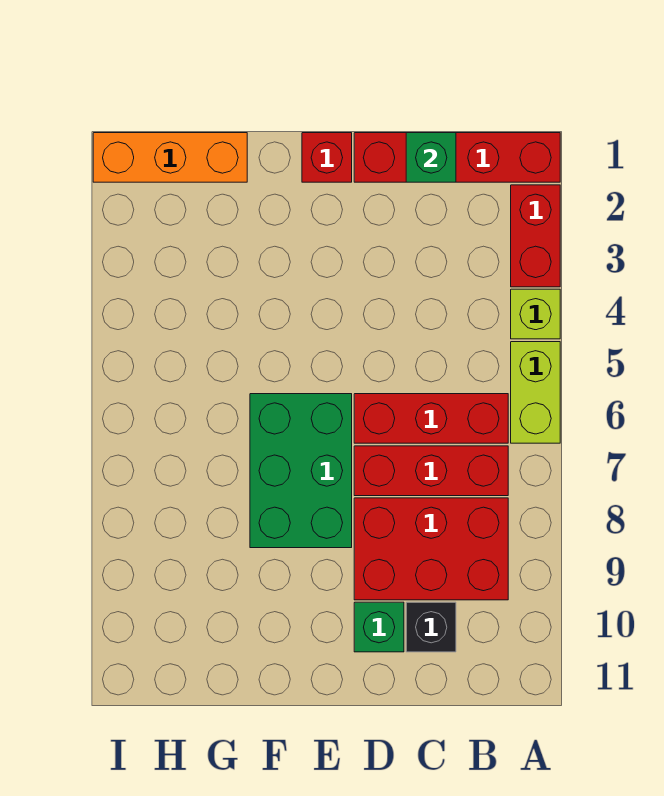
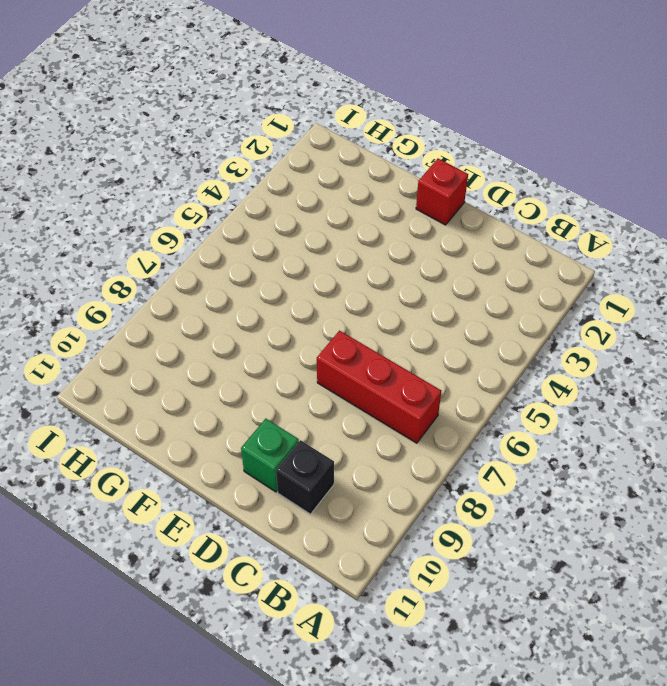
none -> red 1x4 brick [354,133,560,182]
none -> red 1x2 brick [511,185,560,287]
none -> lime 1x1 brick [511,289,560,339]

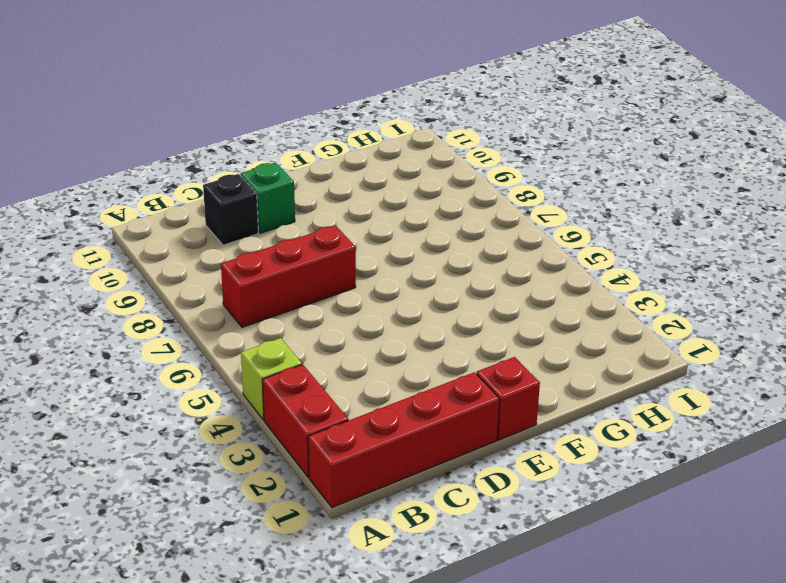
none -> lime 1x2 brick [511,342,560,443]
none -> red 1x3 brick [354,394,508,443]
none -> red 2x3 brick [354,498,508,600]

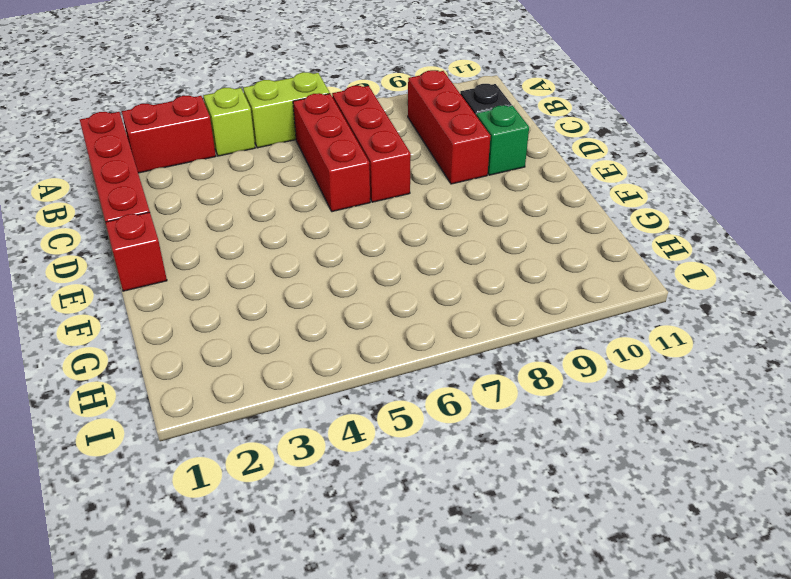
red 1x3 brick [408,70,490,184] -> red 2x3 brick [354,498,508,600]
none -> green 2x3 brick [250,394,352,548]
none -> orange 1x3 brick [93,133,247,182]
none -> green 1x1 brick [406,133,456,182]

